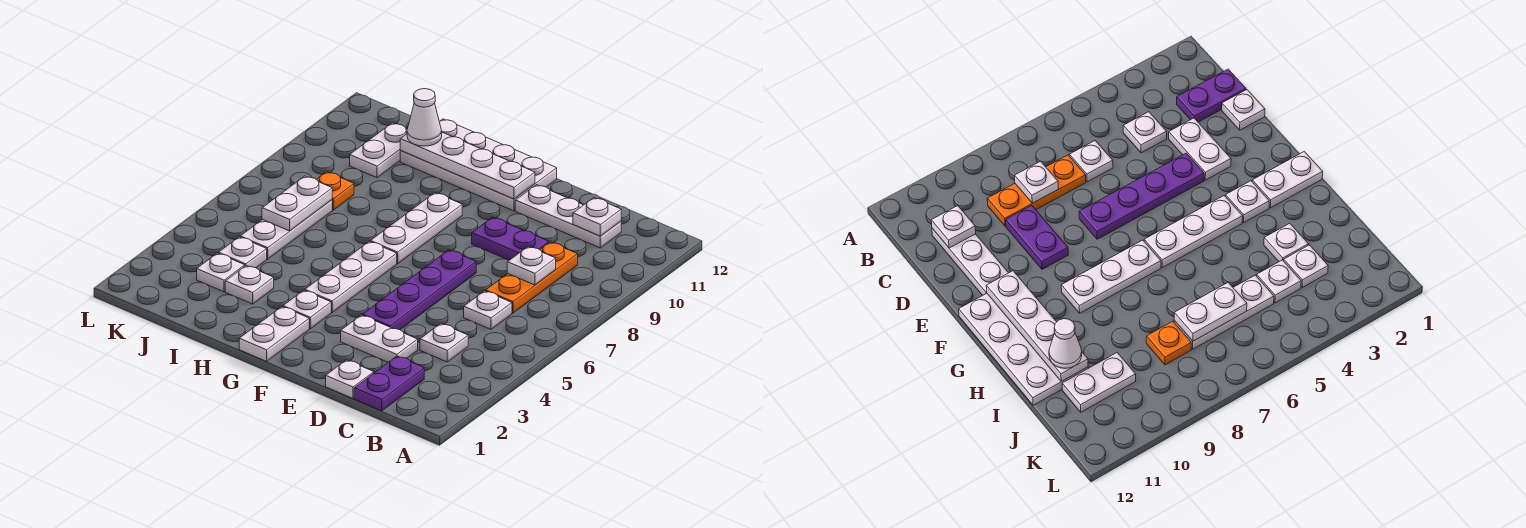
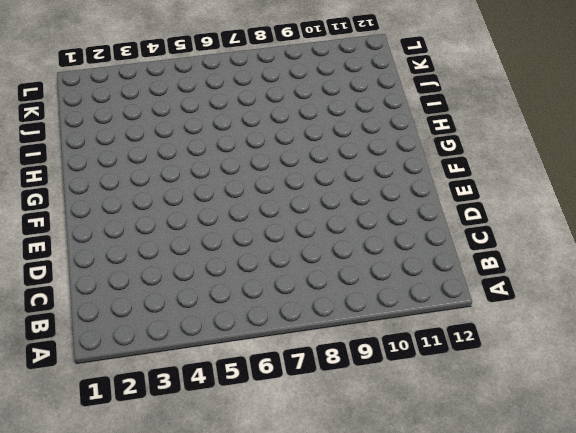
none -> purple 1x2 plate [354,356,424,411]
none -> white 1x1 plate [420,324,468,362]
none -> white 1x1 plate [464,291,512,329]

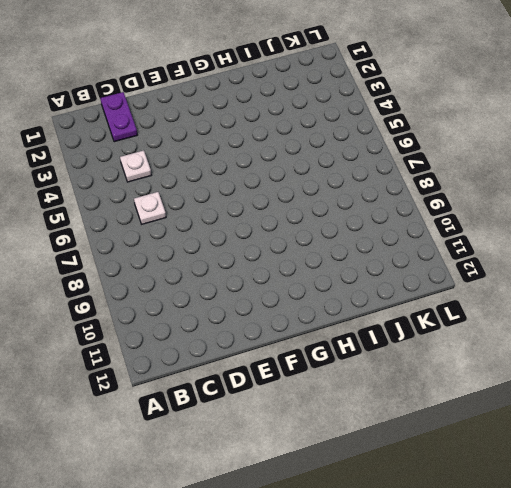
none -> orange 1x3 plate [486,242,578,313]
none -> white 1x3 plate [515,185,621,248]
none -> white 1x1 plate [326,360,374,398]

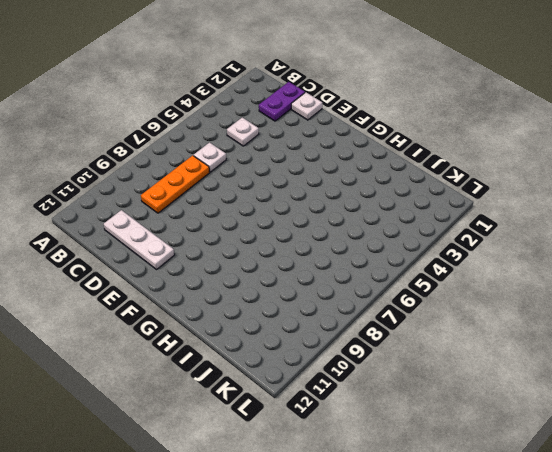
none -> white 1x2 plate [341,315,418,362]
none -> purple 1x2 plate [472,217,549,260]
none -> purple 1x4 plate [362,250,476,330]

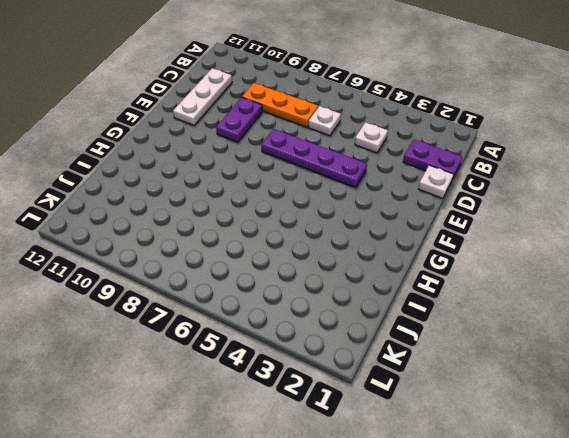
none -> white 1x2 plate [341,315,418,362]
none -> white 2x4 plate [400,119,557,211]
none -> white 1x2 plate [239,307,309,361]

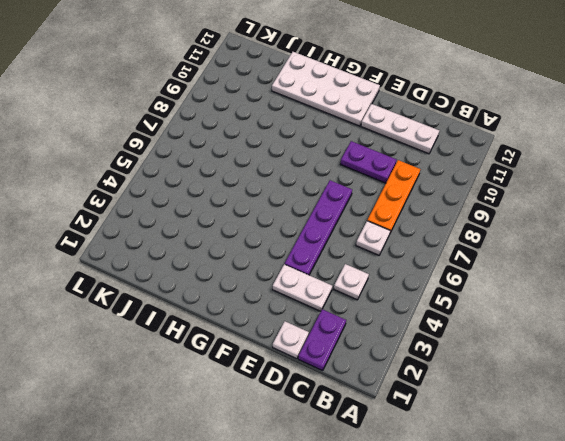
none -> white 1x2 plate [239,307,309,361]
none -> white 1x1 plate [283,290,331,329]
none -> white 1x3 plate [305,241,397,312]

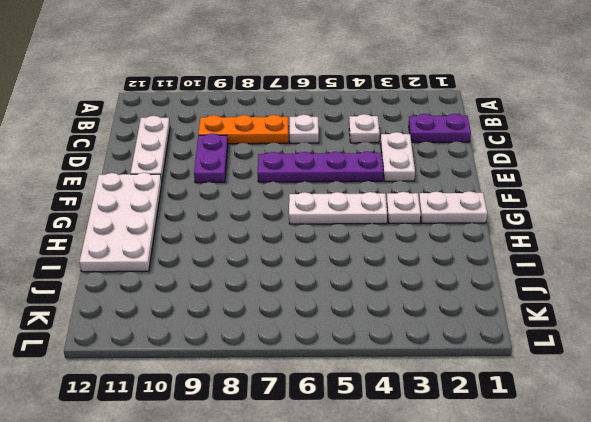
none -> white 1x1 plate [326,360,374,398]
none -> white 1x3 plate [370,193,462,264]
none -> white 1x1 plate [225,266,274,304]

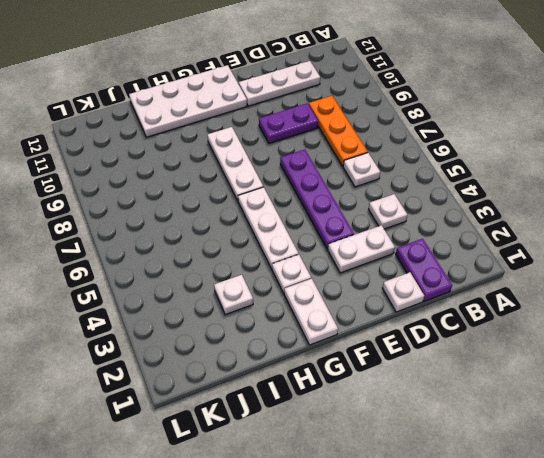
none -> white 1x1 plate [197,253,245,292]
none -> white 1x1 plate [218,237,267,268]
none -> white 1x3 plate [240,200,332,259]

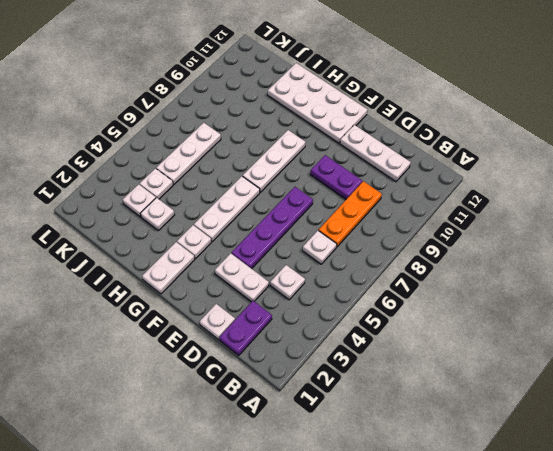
none -> orange 1x1 plate [316,172,354,210]
none -> white 1x2 plate [350,123,407,178]
none -> white 1x1 plate [507,246,556,285]

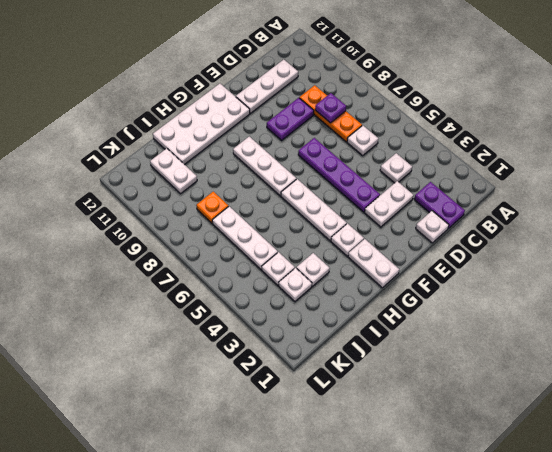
purple 1x1 plate [315,93,346,123] -> white 1x1 plate [507,246,556,285]
none -> white 1x1 plate [573,198,621,236]
none -> white 1x4 plate [400,132,535,199]
none -> white 1x2 plate [262,176,332,231]

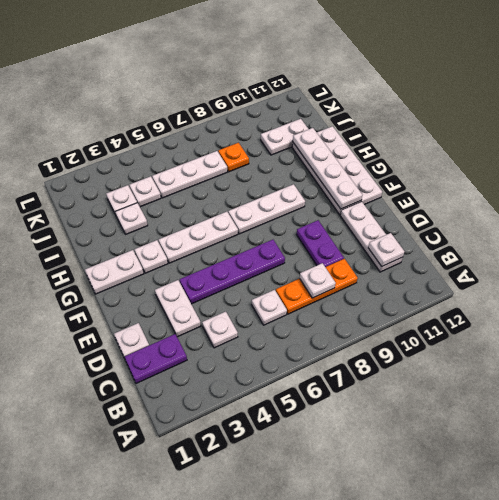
none -> white 1x2 plate [262,176,332,231]
none -> white 1x1 cone [407,89,442,146]

